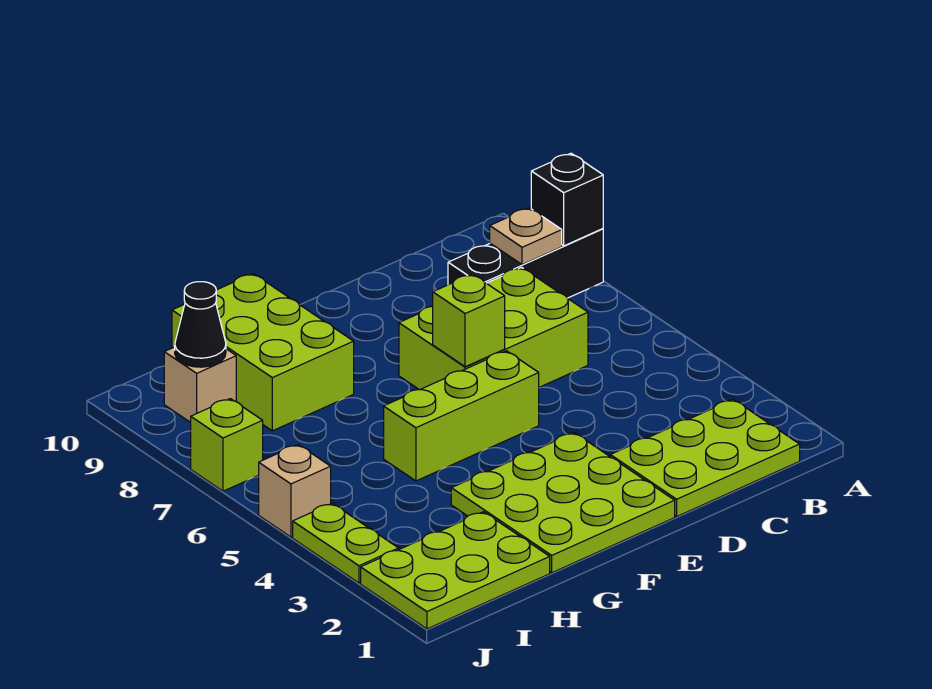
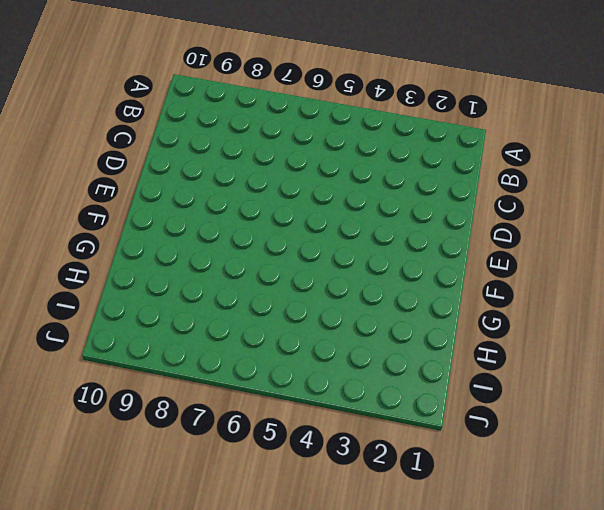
none -> black 1x3 brick [448,229,603,298]
none -> lime 2x3 plate [610,399,800,516]
none -> lime 2x3 brick [399,267,588,390]

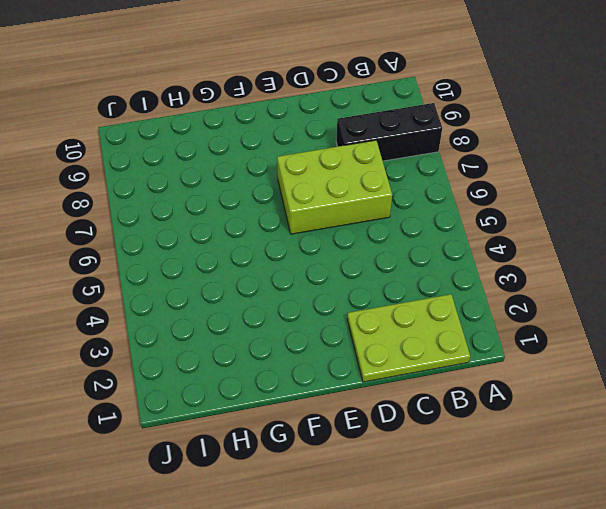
none -> lime 3x3 plate [451,433,675,573]
none -> lime 1x3 brick [384,351,539,481]
none -> lime 2x3 brick [172,274,354,431]

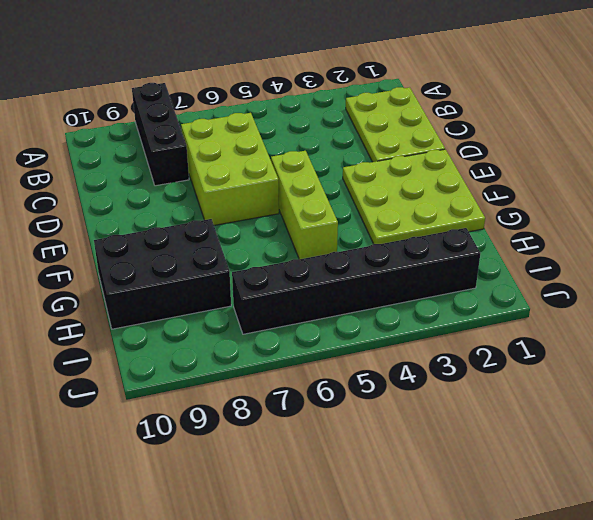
black 2x3 brick [94,219,231,329] -> lime 2x3 brick [172,274,354,431]
black 1x6 brick [232,228,480,334] -> lime 2x3 plate [361,512,550,629]
none -> tan 1x1 brick [164,347,236,423]
none -> lime 1x2 plate [293,503,399,583]
none -> tan 1x1 brick [259,445,331,537]

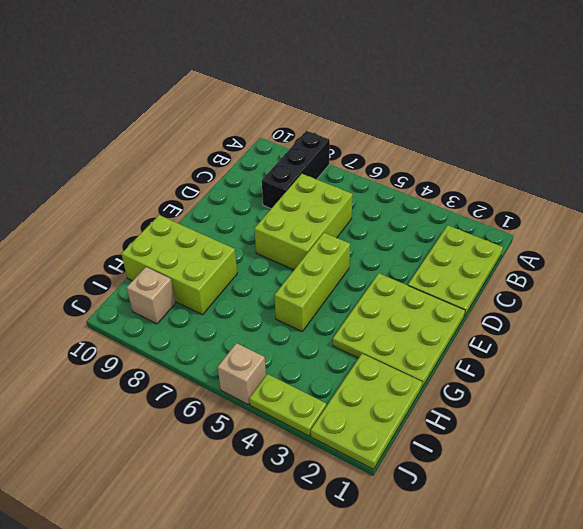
none -> lime 1x1 brick [191,399,263,491]
none -> black 1x1 brick [531,153,603,246]
none -> tan 1x1 plate [490,208,562,265]

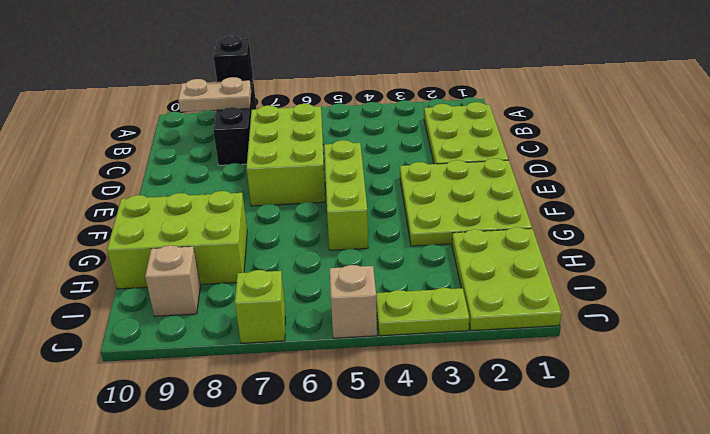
tan 1x2 plate [178,77,251,112] -> tan 1x1 plate [490,208,562,265]
none -> lime 1x1 brick [433,274,505,367]
none -> black 1x1 cone [175,282,226,367]

